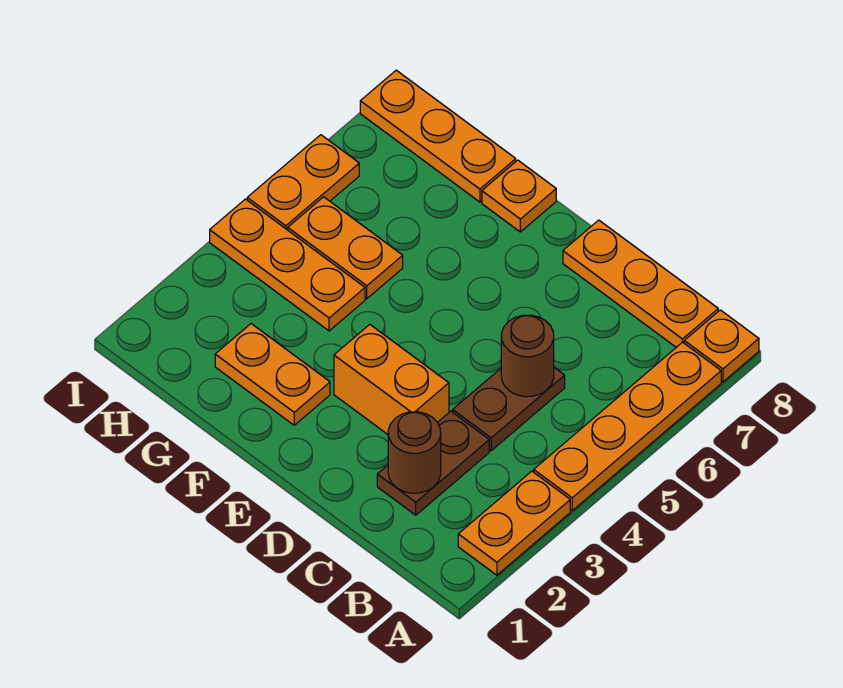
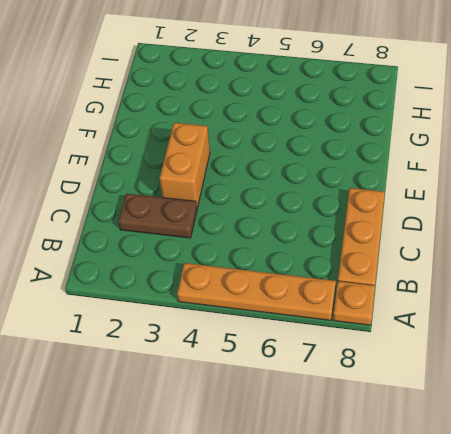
none -> orange 1x2 plate [458,471,570,575]
none -> brown 1x2 plate [453,368,565,451]
none -> orange 1x2 plate [215,324,330,425]

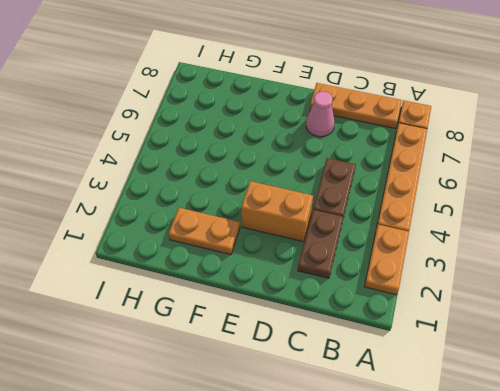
pink 1x1 cone [306,92,335,137] -> none
none -> orange 1x1 plate [482,160,556,232]
none -> orange 1x3 plate [210,199,365,331]
none -> orange 1x2 plate [288,197,403,299]

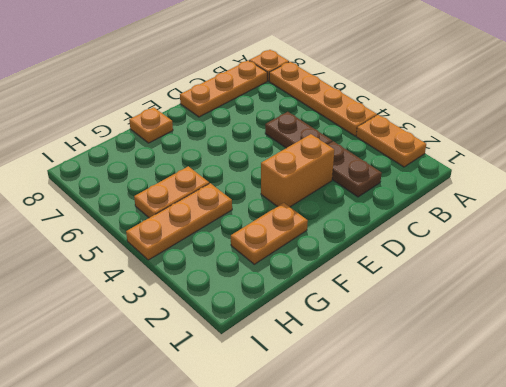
none -> orange 1x3 plate [360,70,516,202]
none -> orange 1x2 plate [247,135,359,230]
none -> brown 1x1 round brick [388,412,441,493]

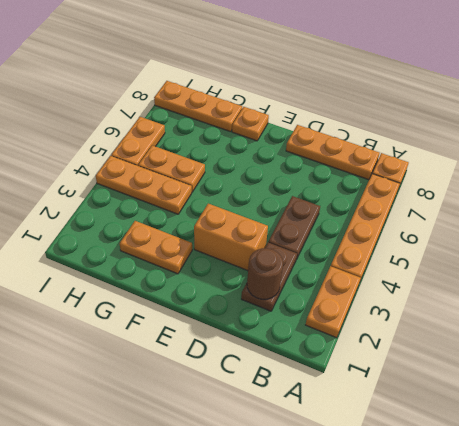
none -> brown 1x1 round brick [501,315,554,397]

